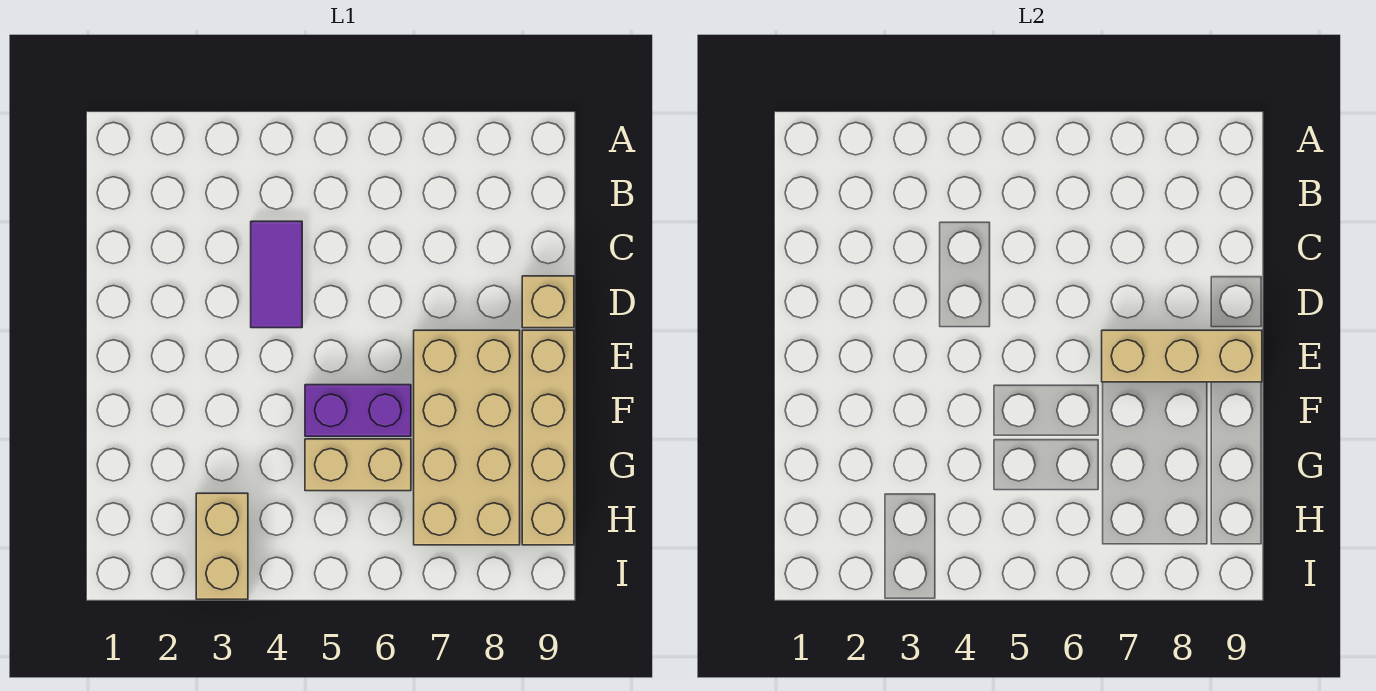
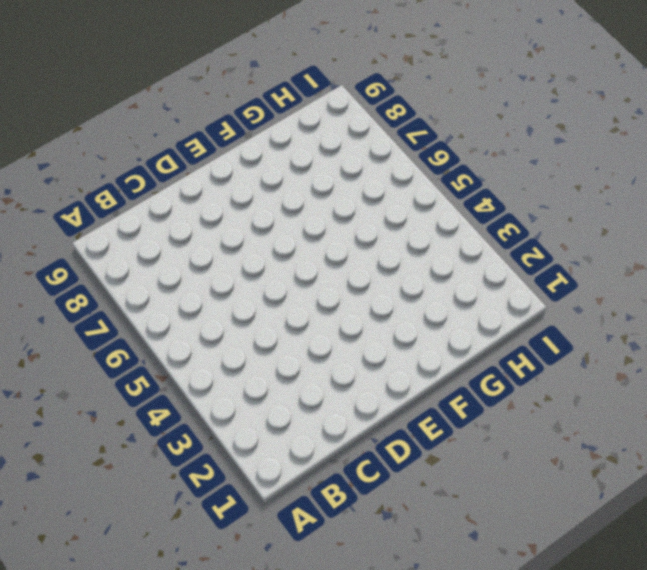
none -> purple 1x2 tile [251,221,302,328]
none -> tan 1x1 brick [522,276,574,328]

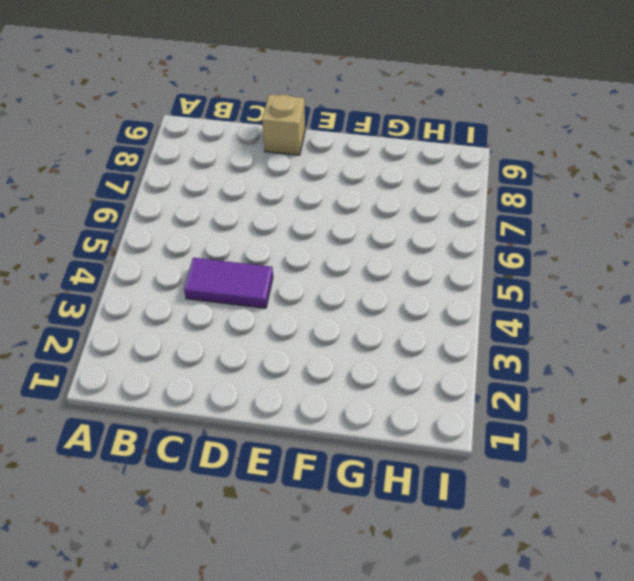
none -> tan 2x4 brick [414,330,520,545]
none -> tan 1x4 brick [522,330,574,545]

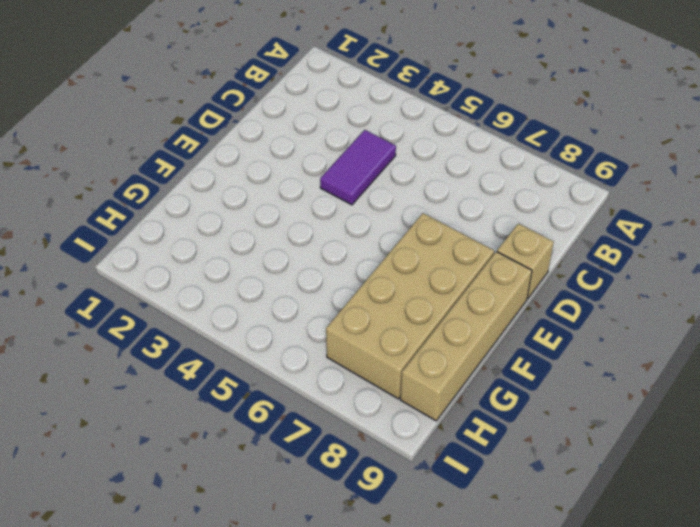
none -> purple 1x2 brick [305,385,411,436]
none -> tan 1x2 brick [305,439,411,491]

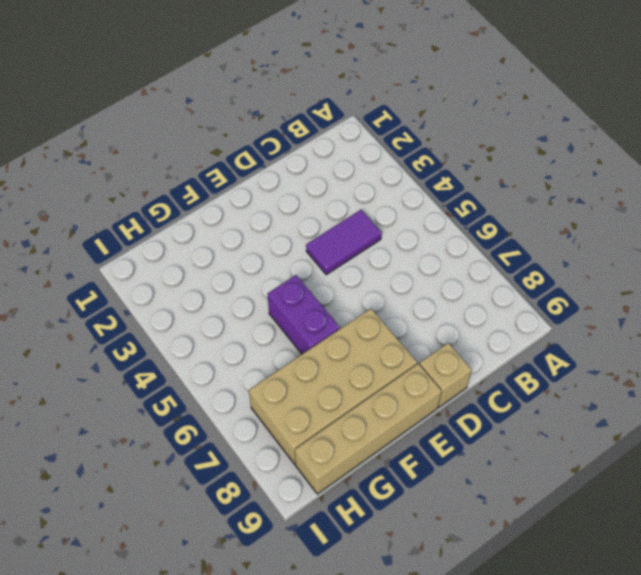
none -> tan 1x2 brick [305,439,411,491]
none -> tan 1x2 brick [196,493,248,599]

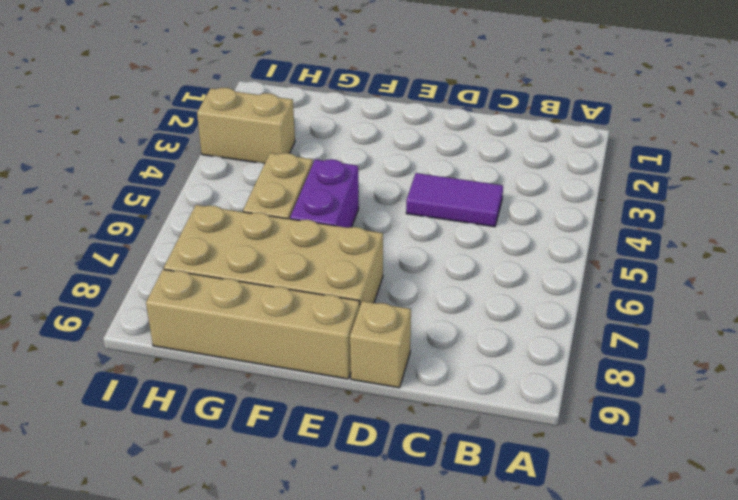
none -> tan 1x3 brick [1102,330,1262,382]

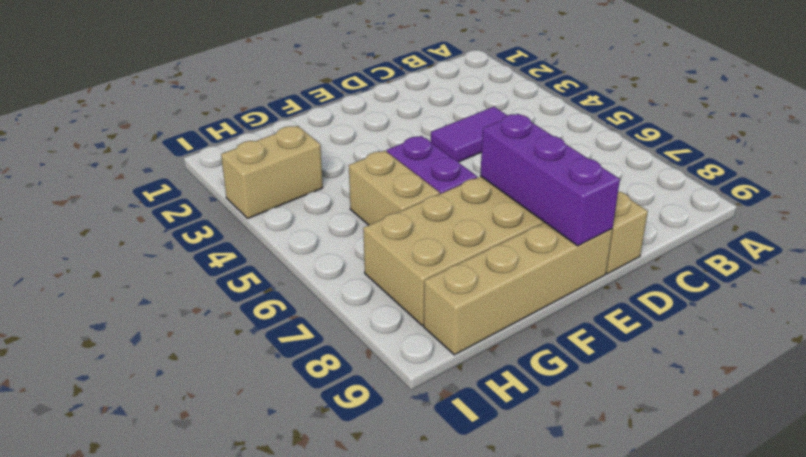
purple 1x3 brick [480,114,620,246] -> tan 1x3 brick [1102,330,1262,382]

